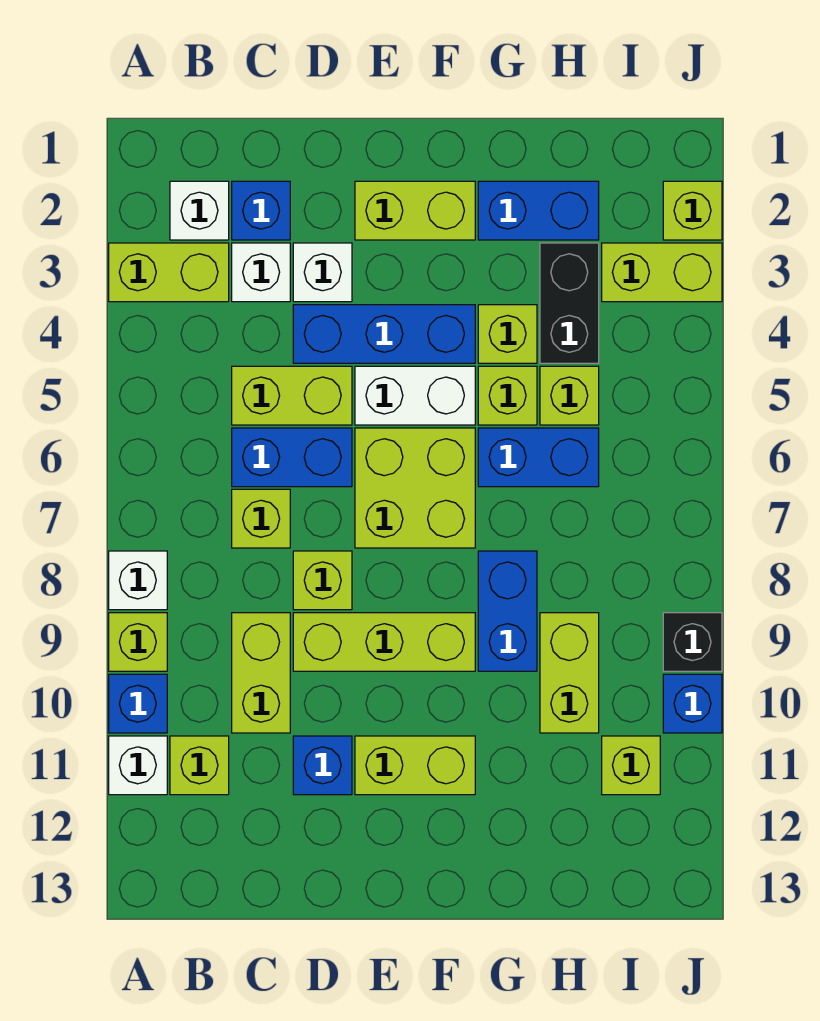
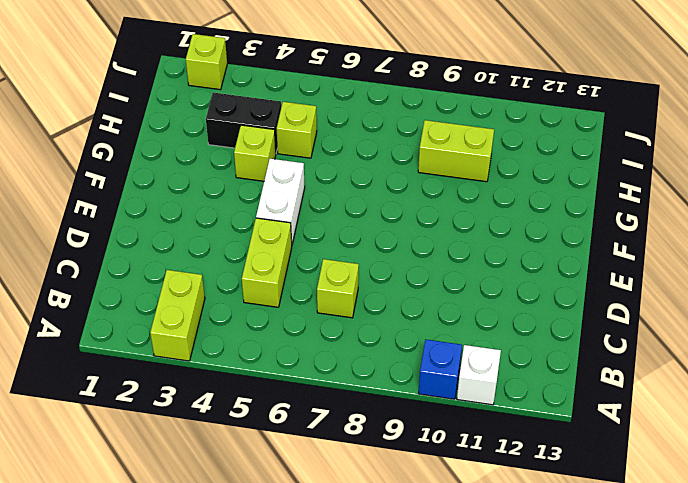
none -> white 1x1 brick [109,551,167,610]
none -> lime 1x1 brick [109,613,167,671]
none -> white 1x1 brick [170,181,229,240]
none -> lime 1x1 brick [170,736,229,795]

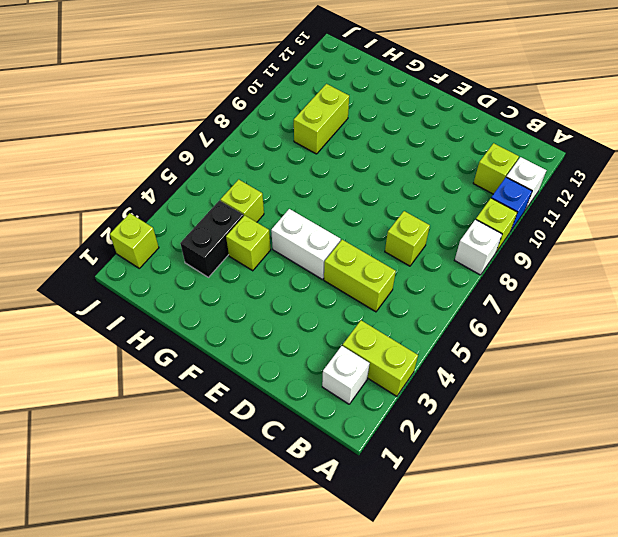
none -> blue 1x1 brick [232,181,290,240]
none -> white 1x1 brick [232,243,290,302]
none -> blue 1x2 brick [232,428,352,487]
none -> lime 1x2 brick [232,613,290,733]

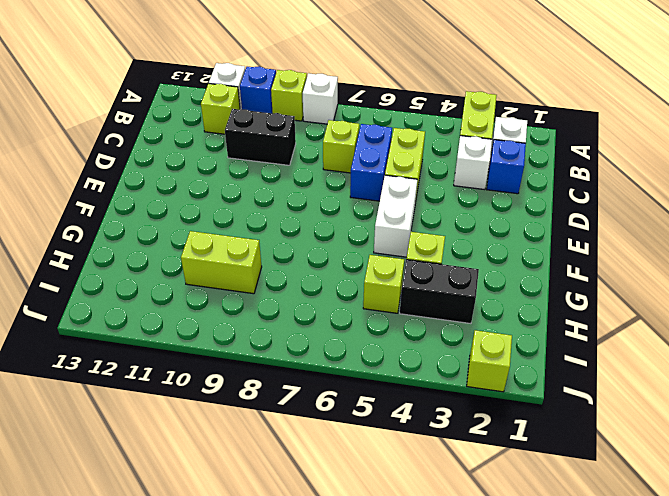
black 1x2 brick [225,109,296,165] -> lime 1x2 brick [232,613,290,733]
none -> white 1x1 brick [293,243,352,302]
none -> blue 1x3 brick [293,305,475,363]
none -> lime 1x1 brick [293,551,352,610]
none -> lime 1x3 brick [293,613,475,671]

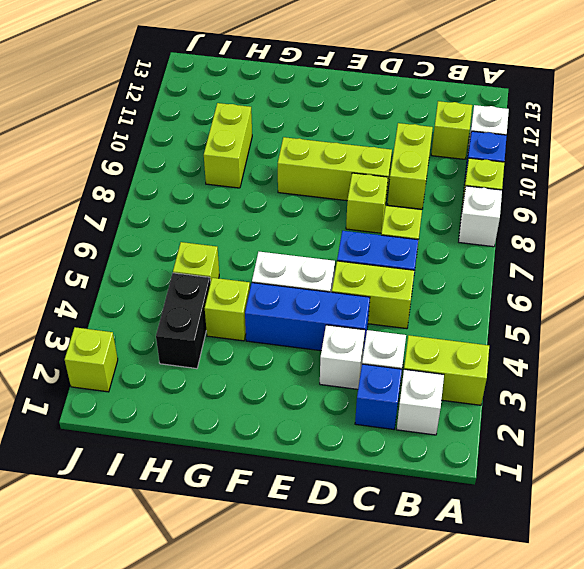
none -> blue 1x1 brick [293,736,352,795]
none -> lime 1x2 brick [355,181,475,240]
none -> lime 2x2 brick [355,428,475,548]
none -> lime 1x2 brick [355,736,475,795]

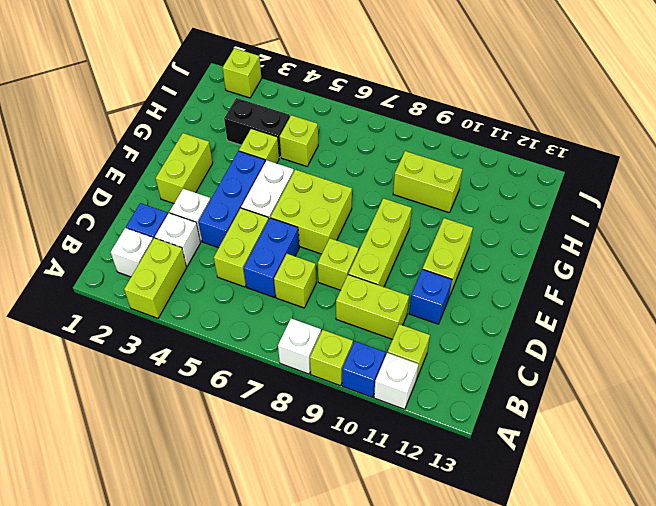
none -> blue 1x2 brick [478,181,599,240]
none -> lime 1x1 brick [478,366,537,425]
none -> blue 1x2 brick [478,428,599,487]
none -> blue 1x2 brick [478,551,537,671]

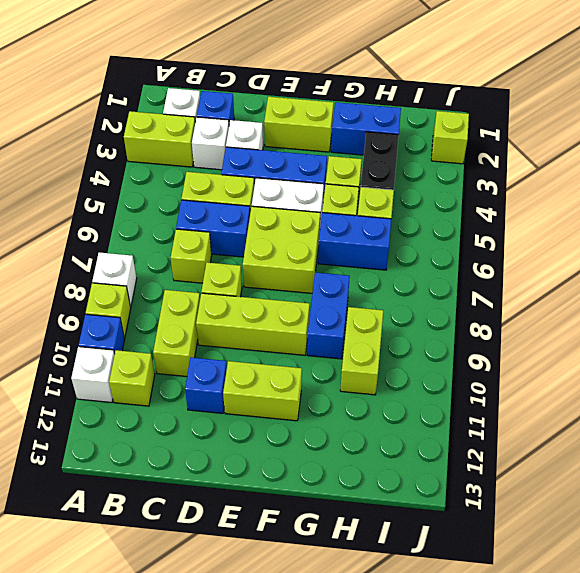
none -> lime 1x2 brick [602,243,722,302]
none -> lime 1x1 brick [602,736,660,795]
none -> black 1x1 brick [663,613,722,671]
none -> blue 1x1 brick [663,674,722,733]

